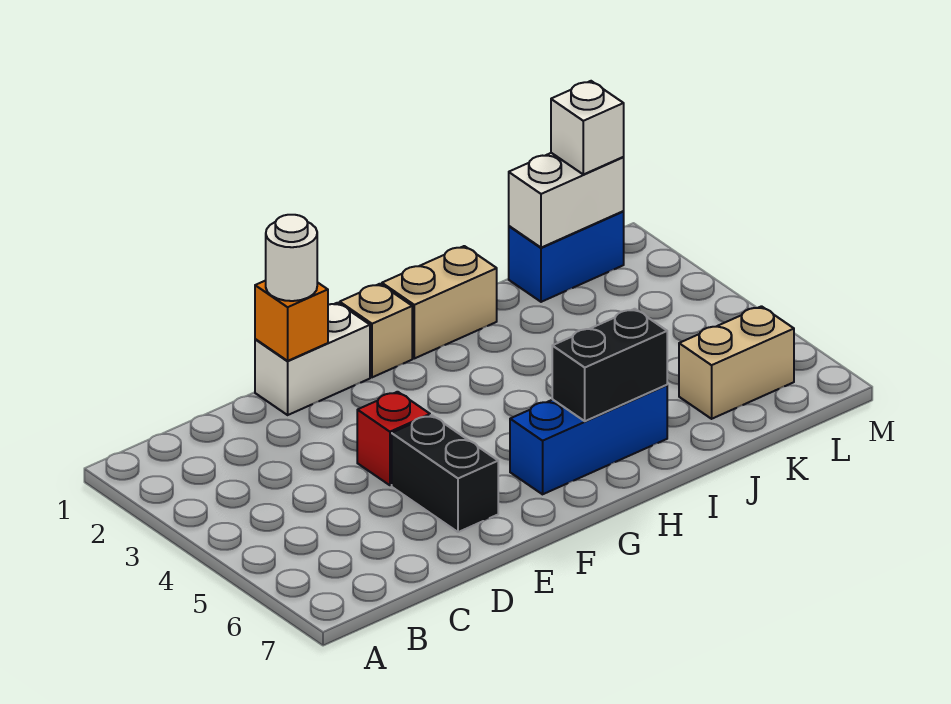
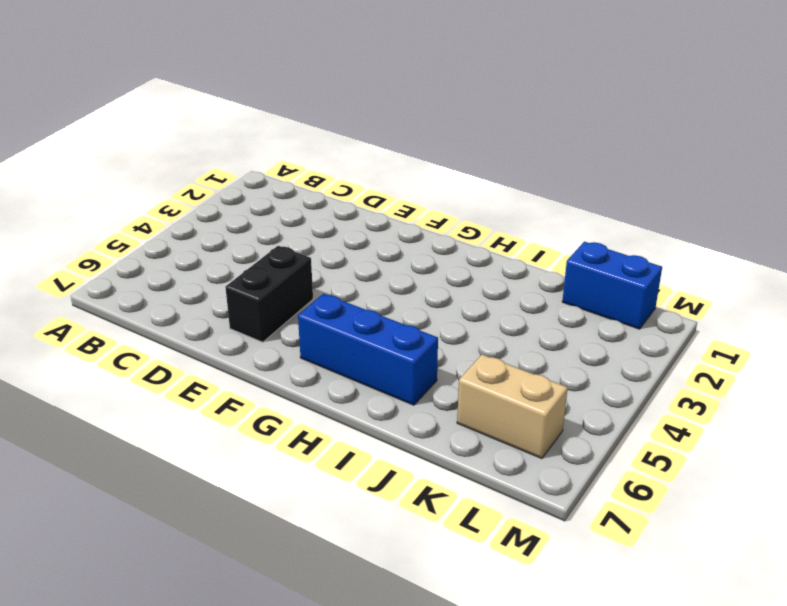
none -> white 1x2 brick [255,303,370,415]
none -> red 1x1 brick [357,392,430,485]
none -> tan 1x1 brick [340,284,412,377]

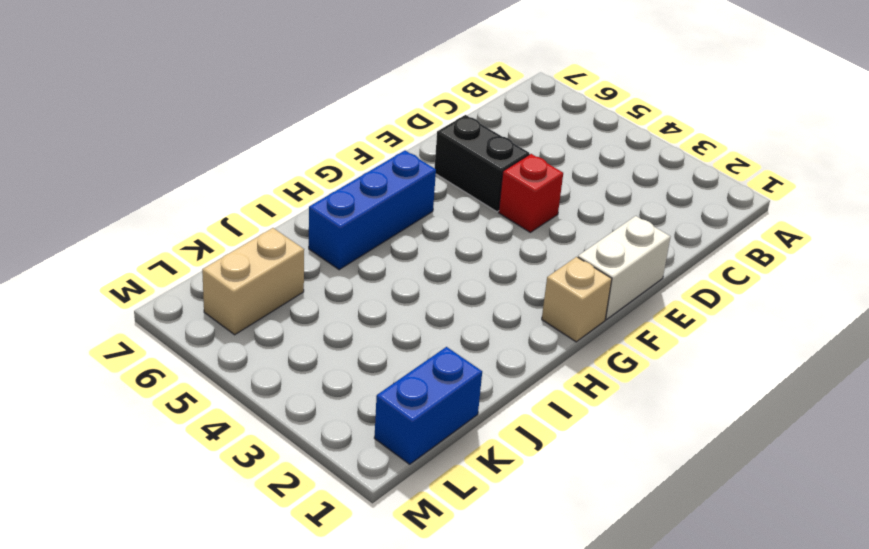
none -> tan 1x2 brick [382,246,497,358]
none -> orange 1x1 brick [255,281,328,361]
none -> black 1x2 brick [552,309,667,421]

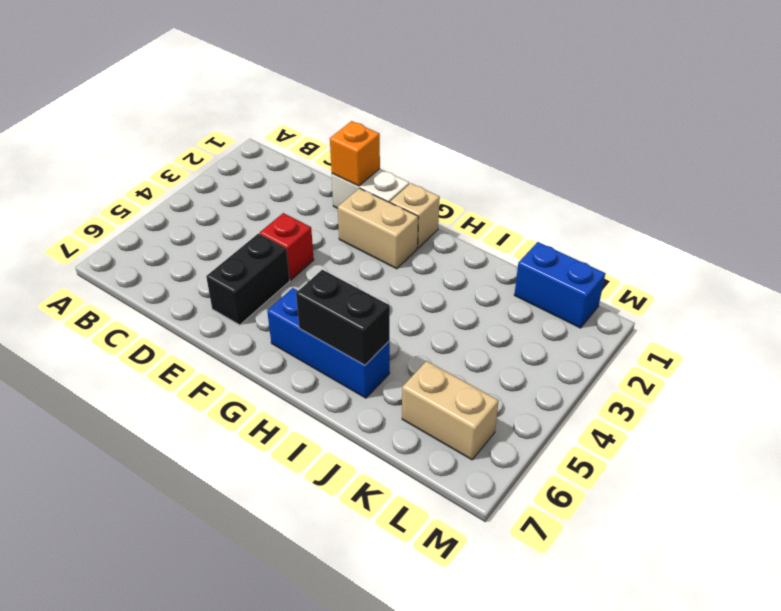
tan 1x2 brick [338,188,418,269] -> tan 1x2 brick moved to [382,246,497,358]
none -> white 1x2 brick [509,153,624,248]
none -> white 1x1 round brick [266,215,317,301]
none -> white 1x1 brick [551,81,624,174]

